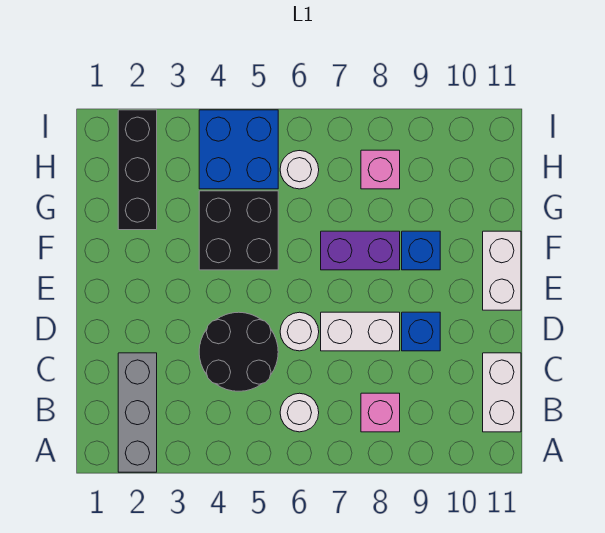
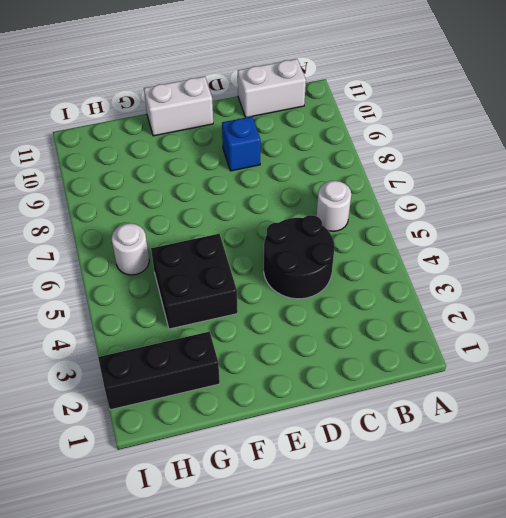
none -> grey 1x3 brick [118,353,157,472]
none -> pink 1x1 brick [361,393,400,432]
none -> white 1x1 round brick [280,312,319,351]

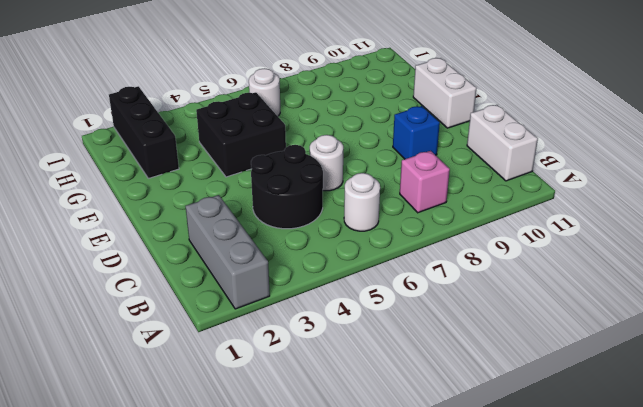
none -> white 1x2 brick [321,312,400,351]
none -> purple 1x2 brick [321,231,400,270]
none -> blue 1x1 brick [402,231,440,270]

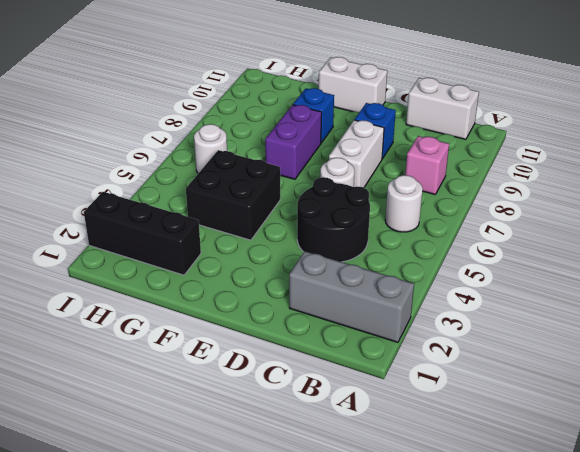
none -> blue 2x2 brick [199,110,278,189]
none -> pink 1x1 brick [361,150,400,189]

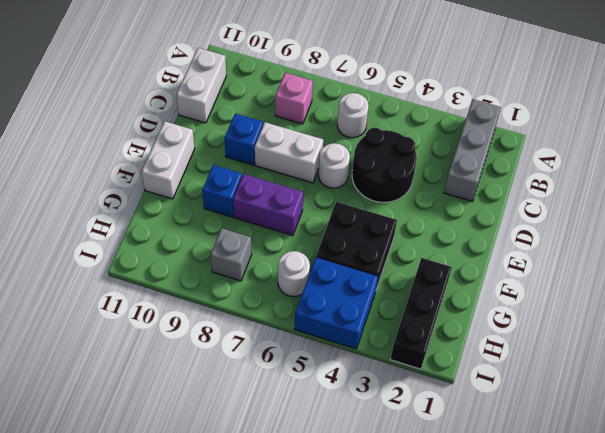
grey 1x1 brick [210,228,252,281] -> pink 1x1 brick [361,150,400,189]

